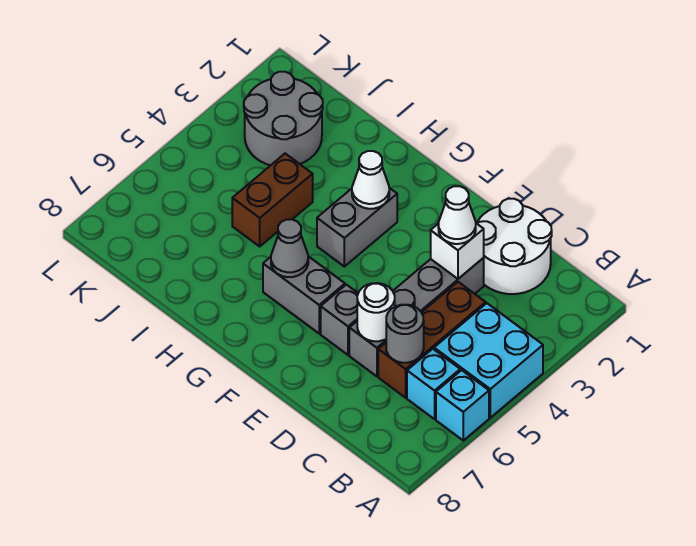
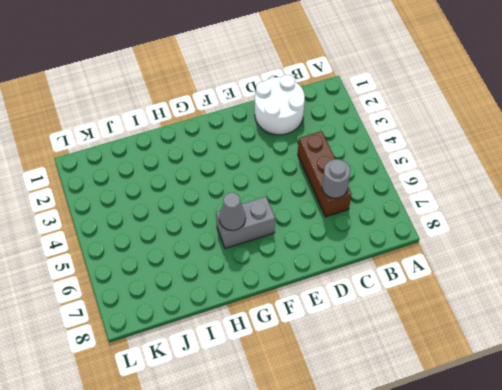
none -> cyan 2x2 brick [434,303,543,418]
none -> cyan 1x1 brick [436,370,489,440]
none -> cyan 1x1 brick [407,349,460,419]

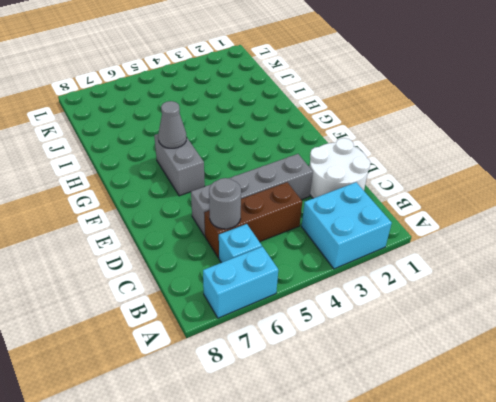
cyan 2x2 brick [302,182,392,269] -> cyan 2x2 brick moved to [434,303,543,418]
cyan 1x2 brick [203,247,278,318] -> cyan 1x1 brick [436,370,489,440]
none -> grey 1x1 brick [321,285,358,355]
none -> grey 1x2 brick [317,188,397,267]
none -> brown 1x2 brick [232,154,313,246]

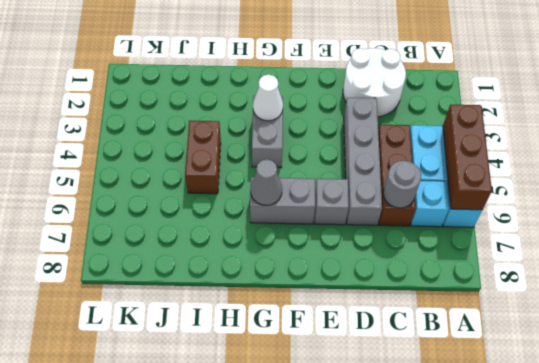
brown 1x3 brick [443,105,492,210] -> none
none -> grey 2x2 round brick [244,72,323,165]
none -> white 1x1 brick [431,223,484,279]
none -> white 1x1 round brick [357,283,395,341]

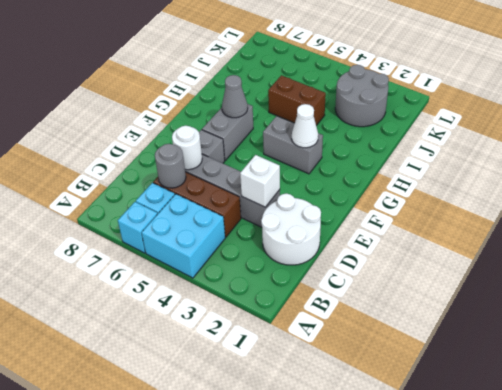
none -> white 1x1 cone [438,186,476,244]

